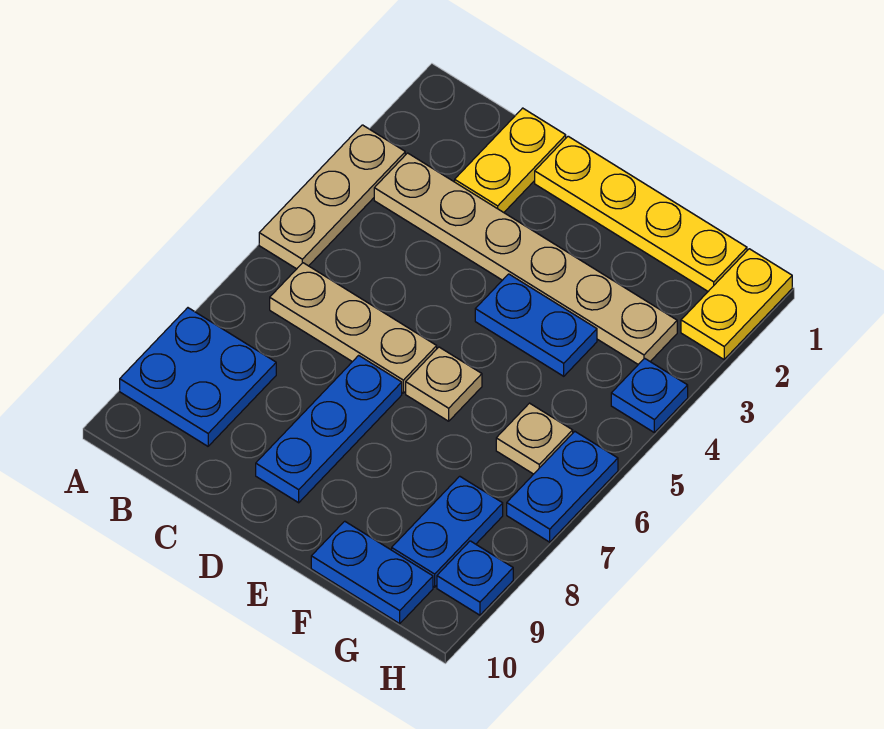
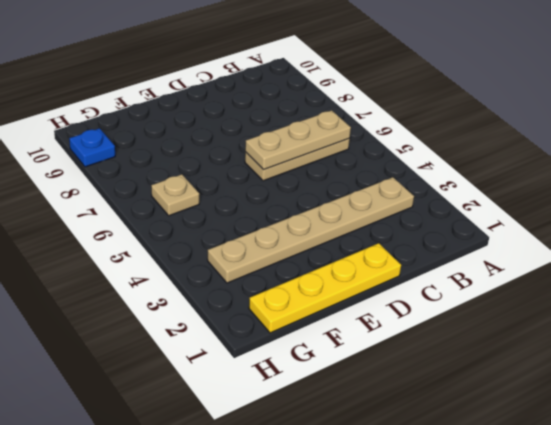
tan 1x3 plate [245,110,351,170] -> tan 1x3 plate turned to [259,125,405,269]
none -> blue 2x2 plate [120,308,276,446]
none -> yellow 1x2 plate [455,108,566,212]
none -> blue 1x3 plate [256,355,402,503]

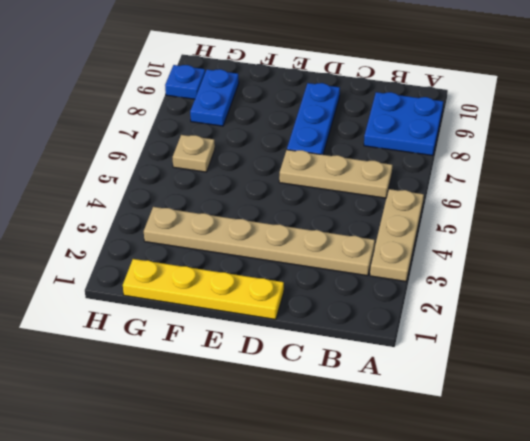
none -> yellow 1x2 plate [455,108,566,212]
none -> blue 1x2 plate [475,274,597,376]
none -> tan 1x1 plate [406,347,482,421]

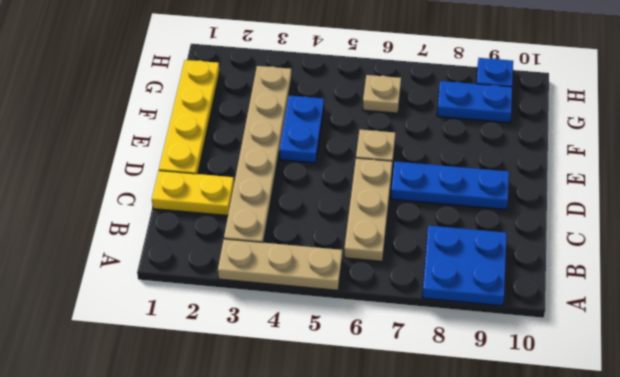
none -> blue 1x2 plate [311,521,433,624]
none -> yellow 1x2 plate [681,249,792,359]
none -> blue 1x1 plate [611,358,688,432]

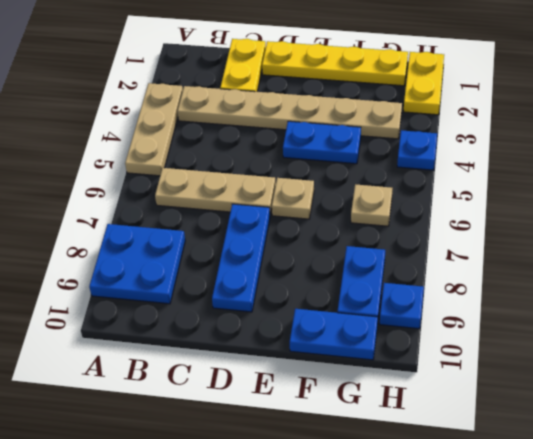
none -> blue 1x2 plate [507,432,618,542]

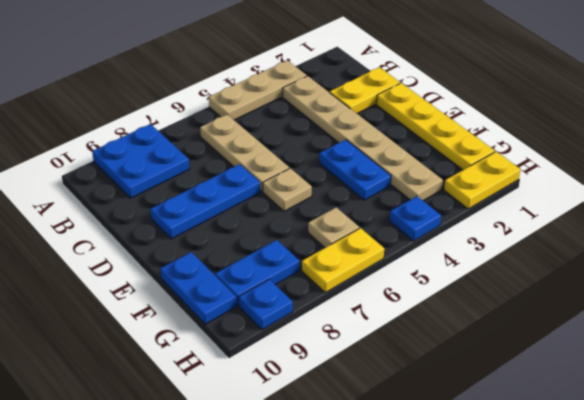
yellow 1x2 plate [302,228,384,293] -> blue 1x2 plate [507,432,618,542]

